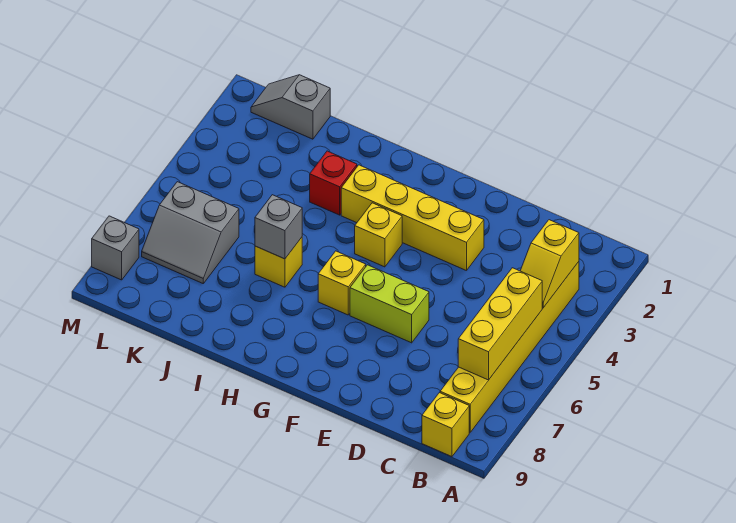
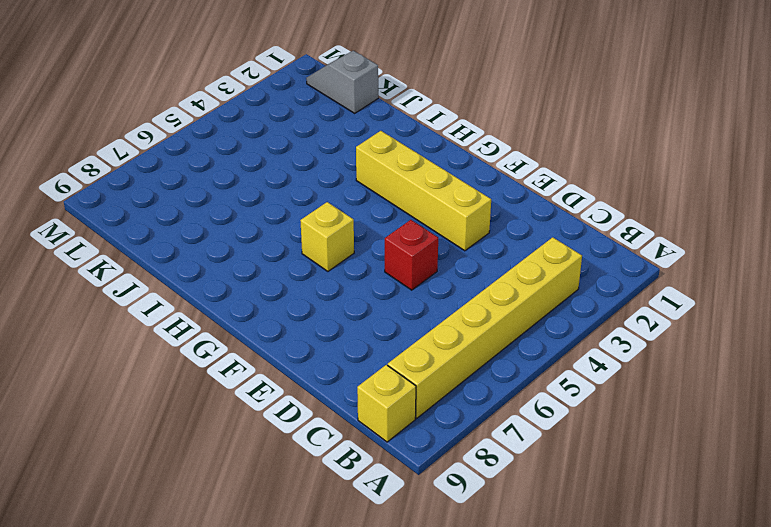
red 1x1 brick [385,220,438,290] -> red 1x1 brick moved to [310,151,357,215]
none -> lime 1x2 brick [350,265,429,343]
none -> yellow 1x1 brick [355,203,402,267]
none -> yellow 1x1 brick [255,237,302,287]

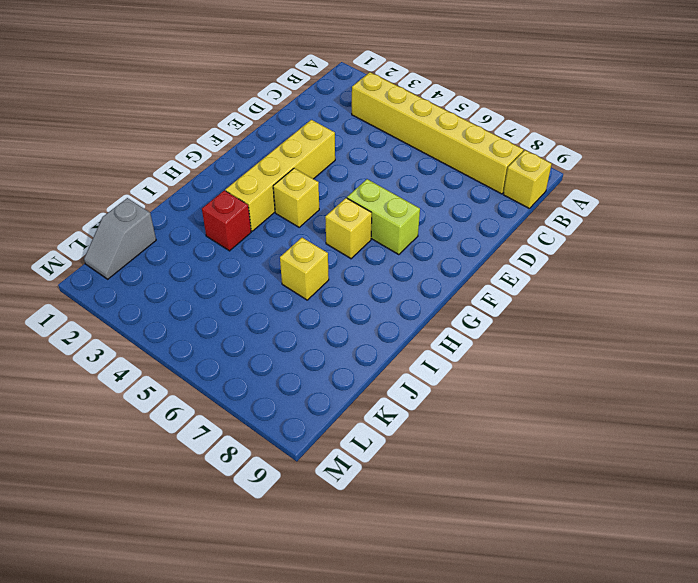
lime 1x2 brick [347,179,420,255] -> lime 1x2 brick turned to [350,265,429,343]
none -> grey 2x2 slope [142,182,239,283]
none -> grey 1x1 brick [92,216,139,280]
none -> yellow 1x2 slope [520,220,579,308]

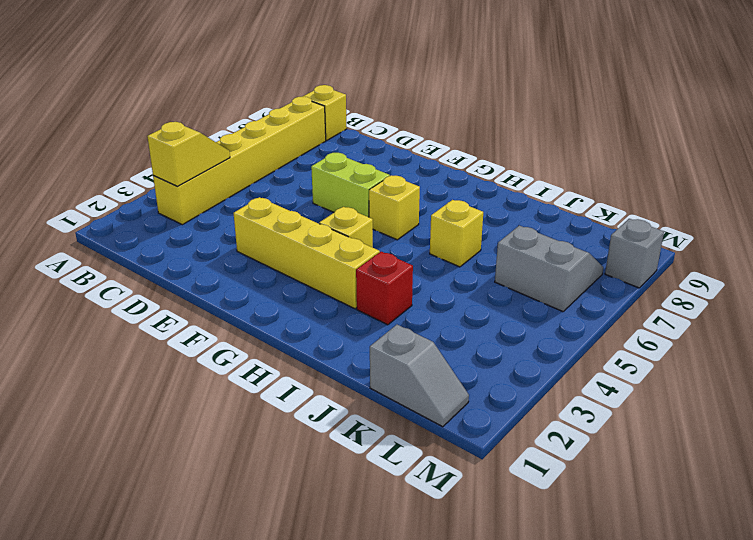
none -> yellow 1x3 brick [458,268,542,380]
none -> grey 1x1 brick [255,195,302,259]

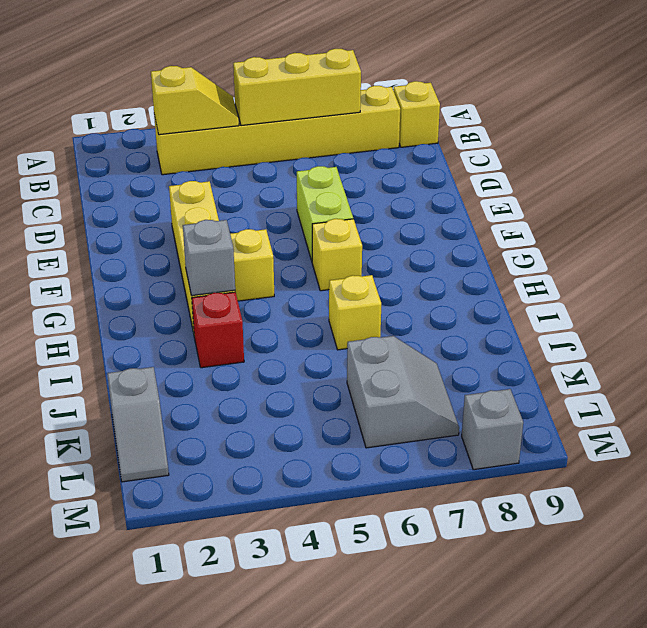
grey 1x1 brick [183,220,235,296] -> grey 1x1 brick moved to [255,195,302,259]

